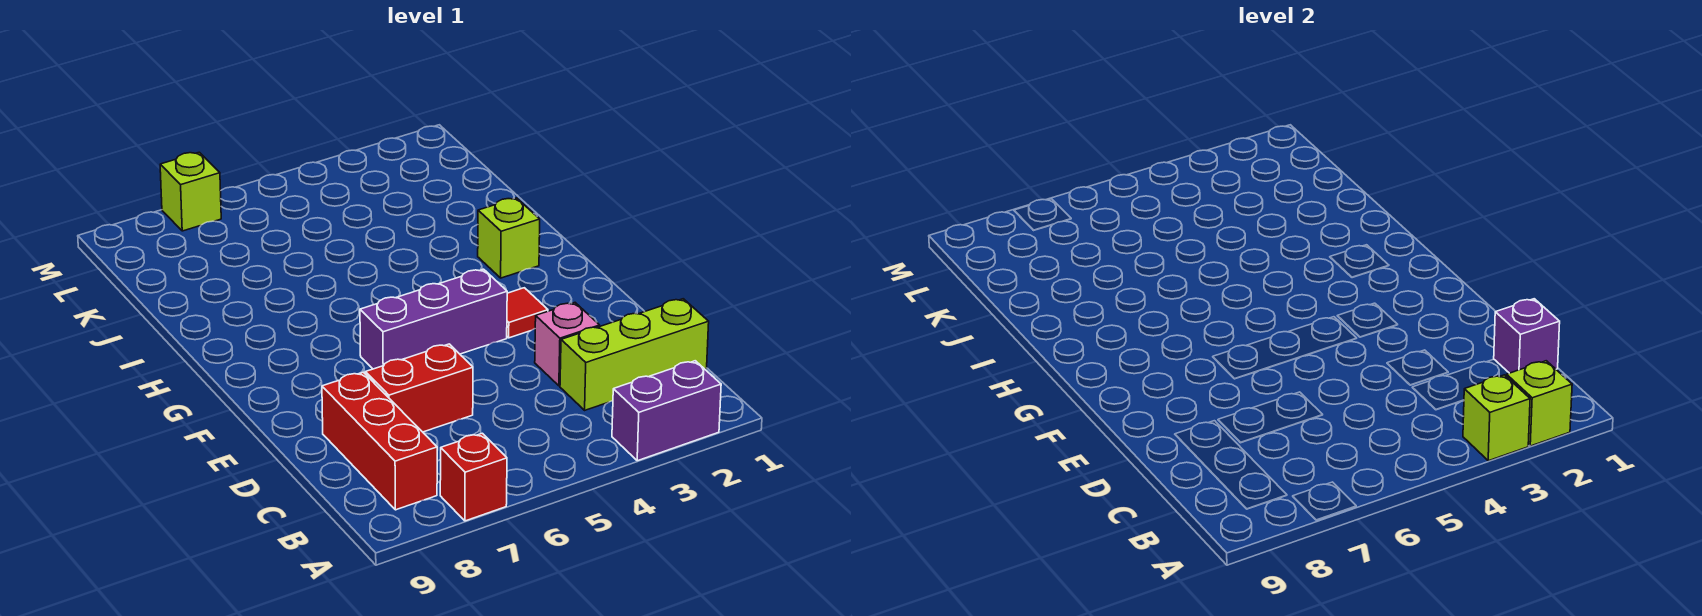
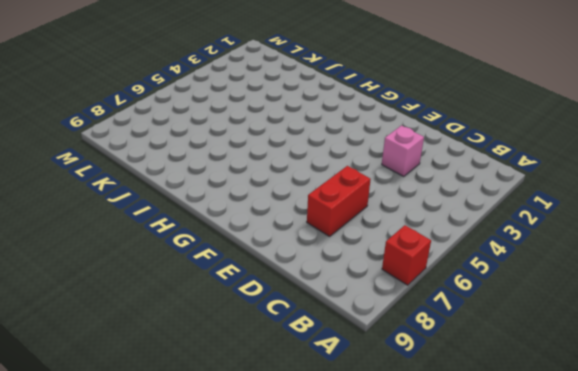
none -> purple 1x2 brick [612,361,721,461]
none -> red 1x3 brick [322,372,437,510]
none -> lime 1x3 brick [560,299,709,410]

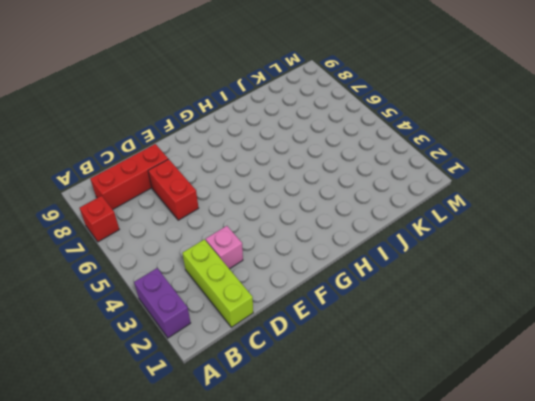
none -> red 1x1 tile [507,288,548,338]
none -> purple 1x3 brick [360,269,507,369]
none -> lime 1x1 brick [478,198,540,278]

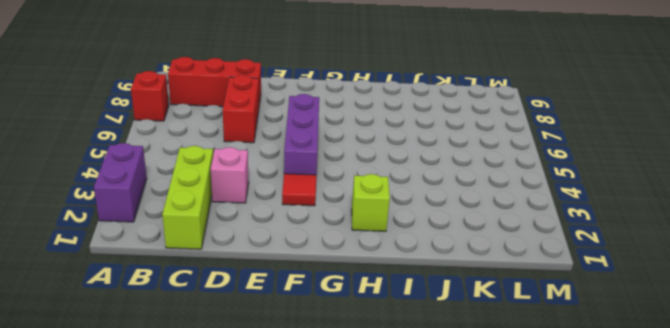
none -> lime 1x1 brick [160,152,221,231]
none -> lime 1x1 brick [1506,361,1572,446]
none -> lime 1x1 brick [1463,375,1530,461]

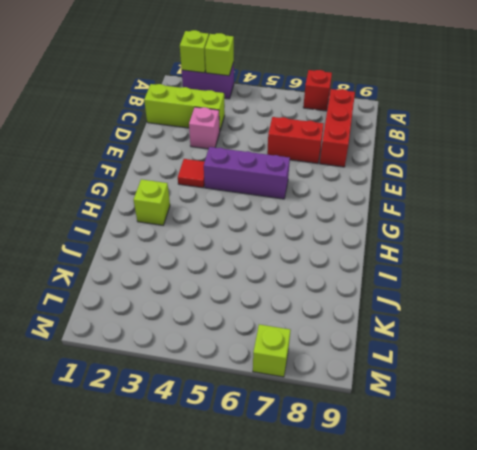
none -> purple 1x1 brick [1494,299,1560,373]

